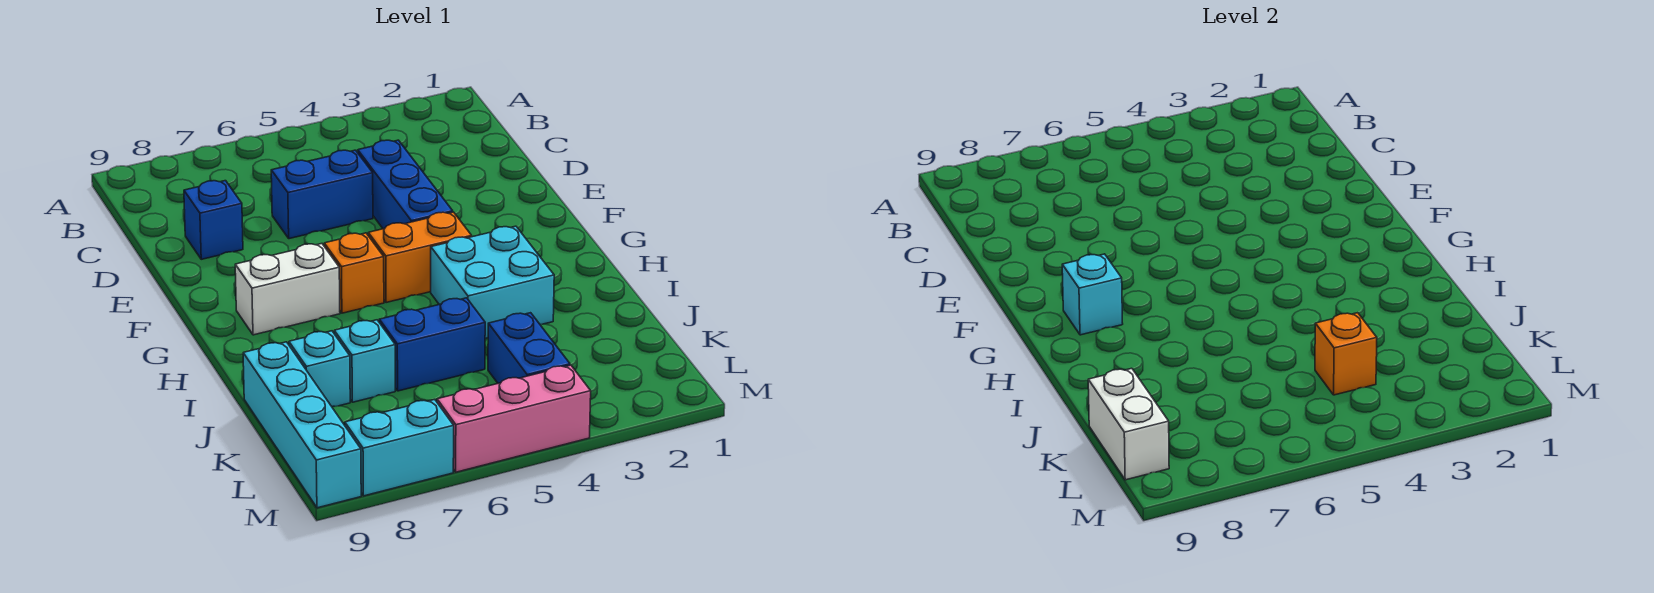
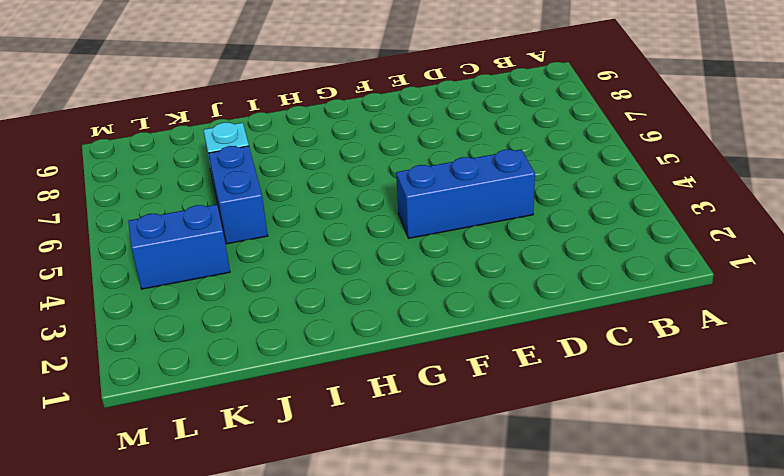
none -> blue 1x2 brick [271,150,373,239]
none -> blue 1x1 brick [184,181,243,259]
none -> orange 1x2 brick [368,212,472,303]

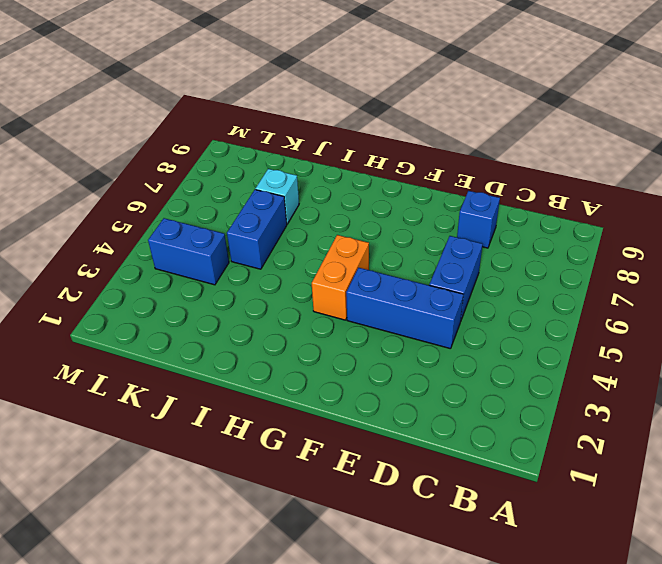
none -> orange 1x1 brick [324,233,384,313]
none -> white 1x2 brick [235,244,340,335]
none -> cyan 2x2 brick [431,226,554,338]

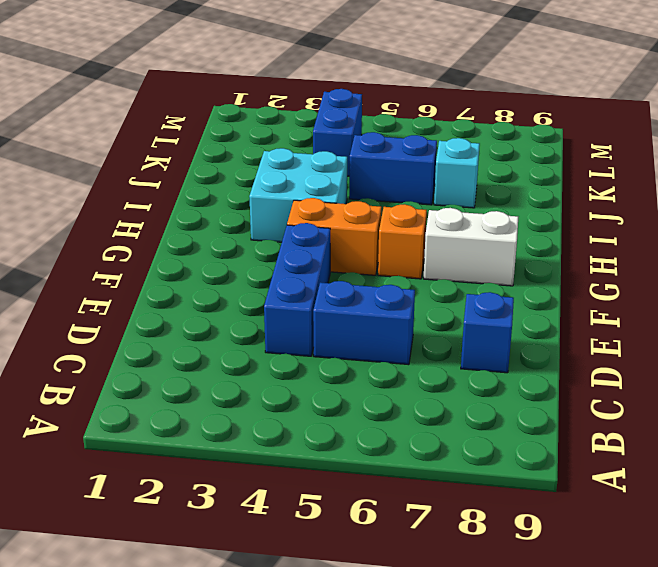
none -> cyan 1x1 brick [289,331,350,407]
none -> cyan 1x4 brick [243,342,361,508]
none -> pink 1x3 brick [437,365,591,472]

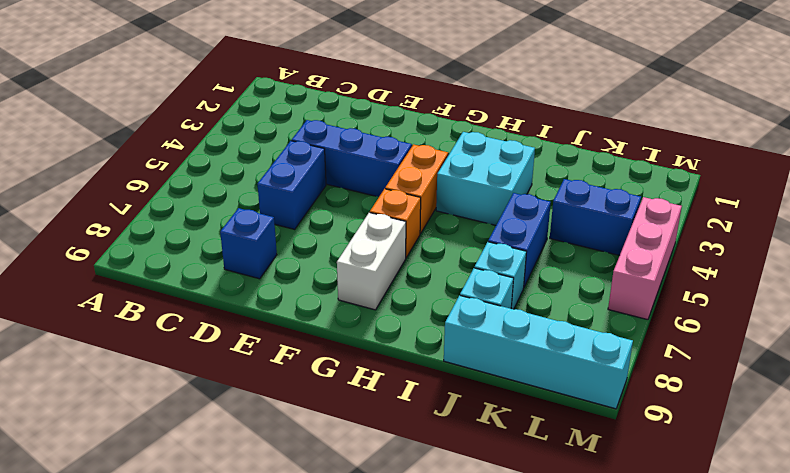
none -> cyan 1x2 brick [345,399,454,496]
none -> cyan 1x1 brick [1062,254,1123,335]
none -> orange 1x1 brick [1315,313,1377,395]

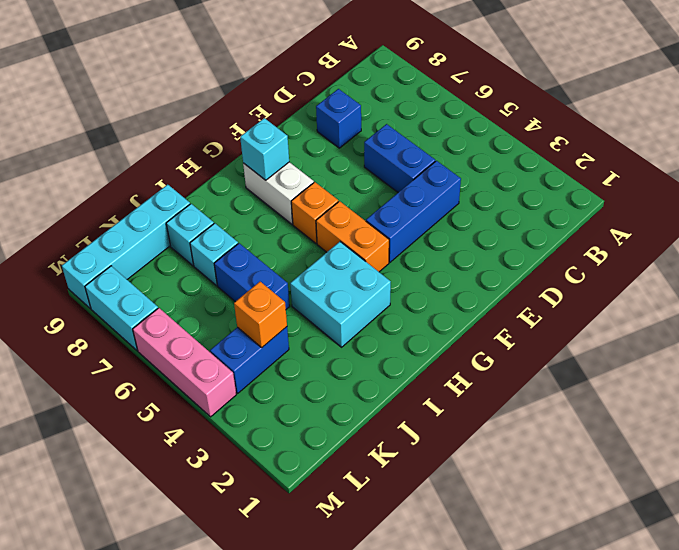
none -> white 1x2 brick [1088,368,1169,480]

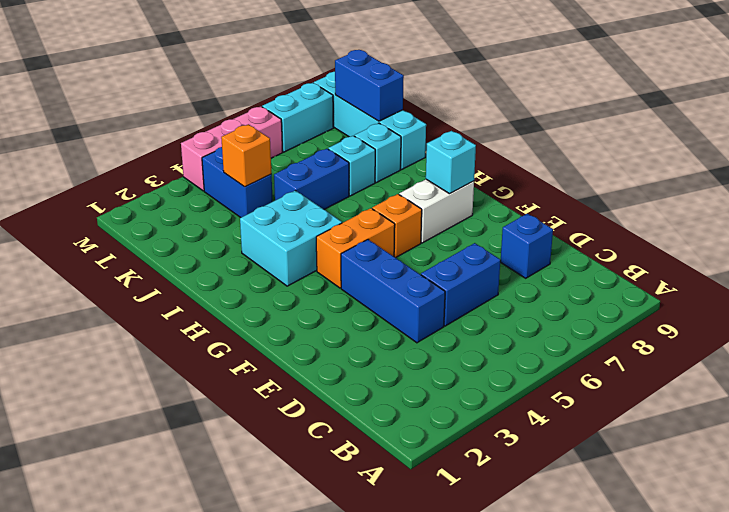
blue 1x2 brick [335,50,404,121] -> white 1x2 brick [1088,368,1169,480]

